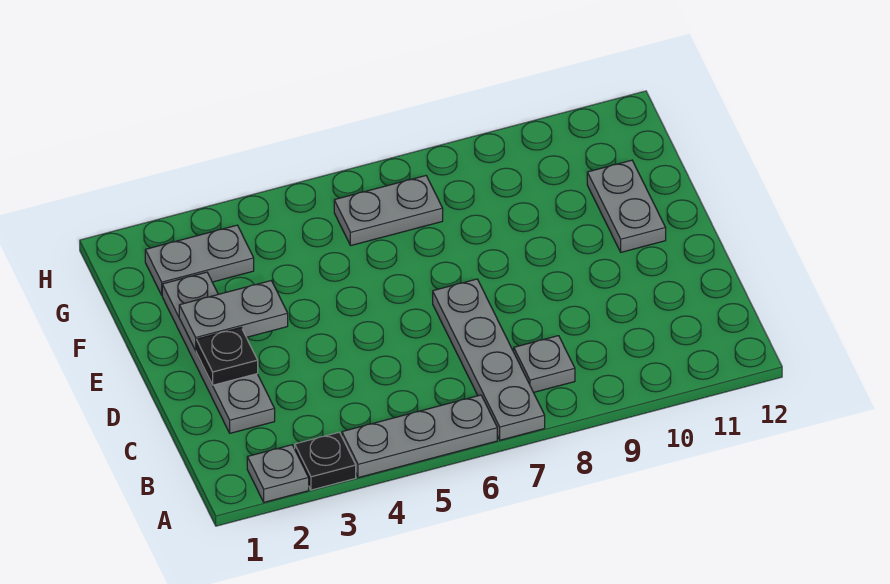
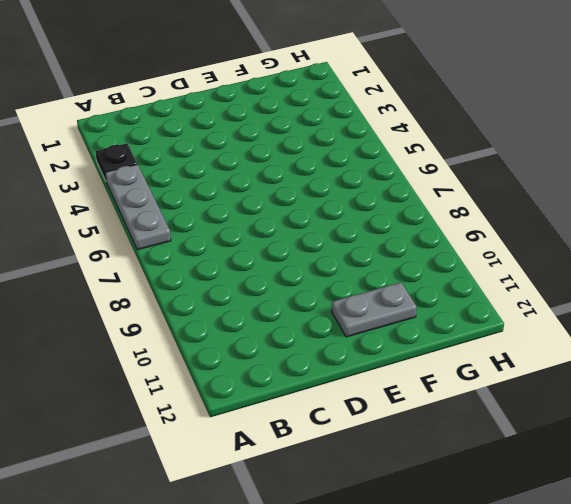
none -> grey 1x1 plate [247,445,309,502]
none -> grey 1x4 plate [433,279,545,440]

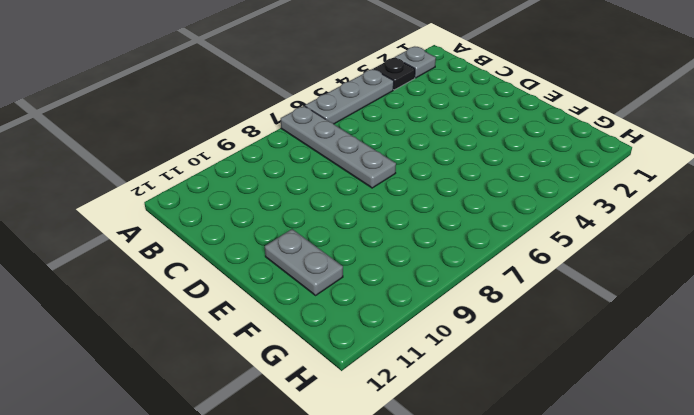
none -> grey 1x1 plate [514,336,575,392]
none -> grey 1x4 plate [162,272,275,433]

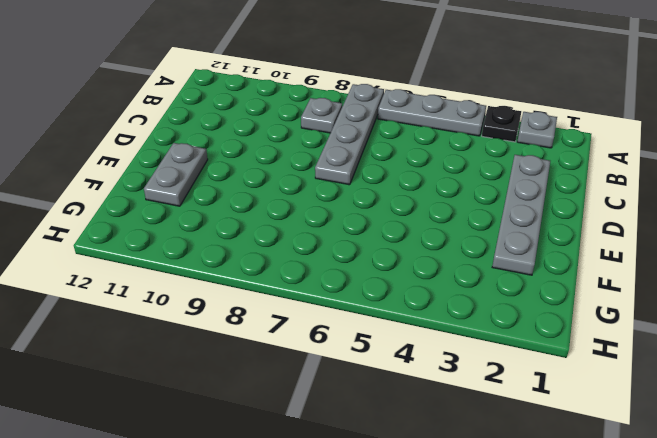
none -> grey 1x2 plate [145,225,254,295]
none -> grey 1x2 plate [334,176,443,246]

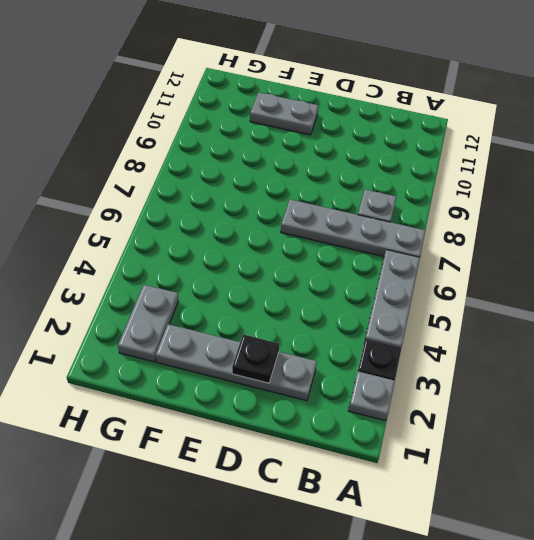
none -> grey 1x2 plate [334,176,443,246]
none -> grey 1x2 plate [179,281,288,350]

